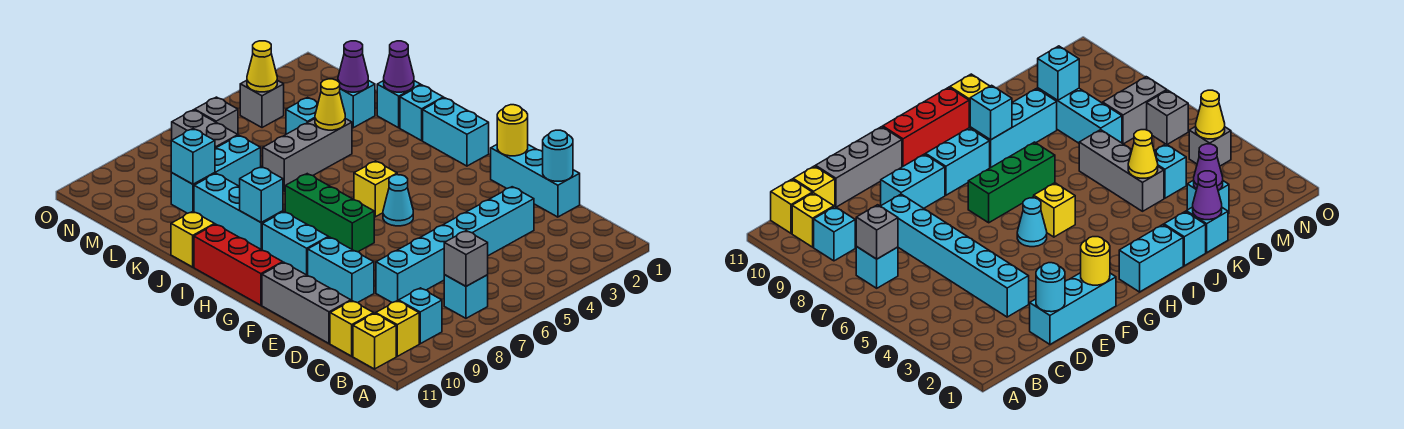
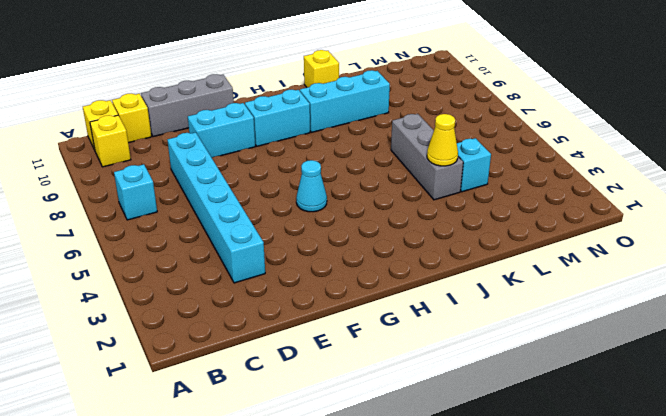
none -> cyan 1x1 brick [399,288,442,344]
none -> cyan 1x3 brick [491,145,580,217]
none -> green 1x3 brick [285,174,374,252]
none -> red 1x3 brick [194,224,283,305]

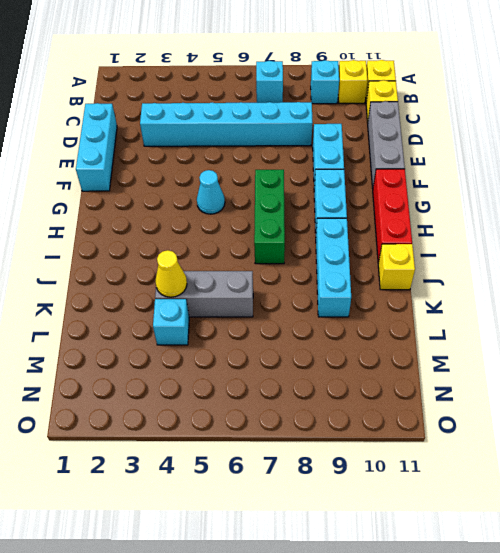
none -> cyan 1x2 brick [423,98,489,166]
none -> yellow 1x1 brick [354,161,397,217]
none -> cyan 1x1 brick [400,85,443,141]
none -> cyan 1x1 brick [377,81,421,128]

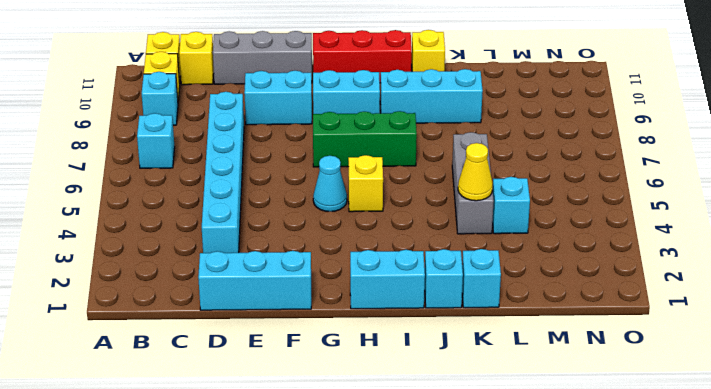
none -> cyan 1x1 brick [340,80,375,128]
none -> cyan 1x3 brick [171,135,261,213]
none -> grey 1x2 brick [172,110,238,148]
none -> grey 1x1 brick [240,80,284,128]

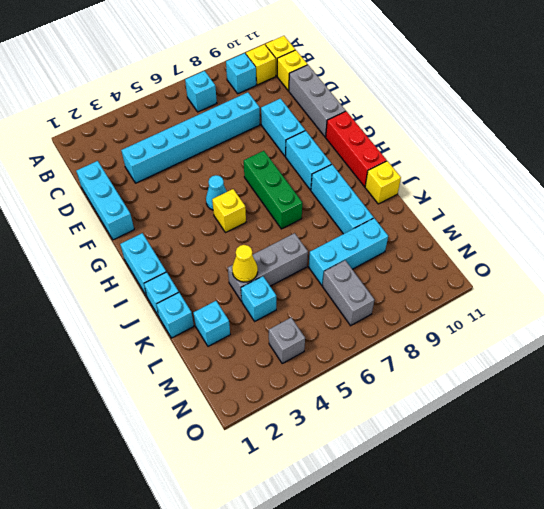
none -> grey 1x1 brick [195,97,238,134]
none -> grey 1x1 brick [444,231,488,286]
none -> cyan 1x1 round brick [543,130,573,181]
none -> yellow 1x1 round brick [497,105,528,156]

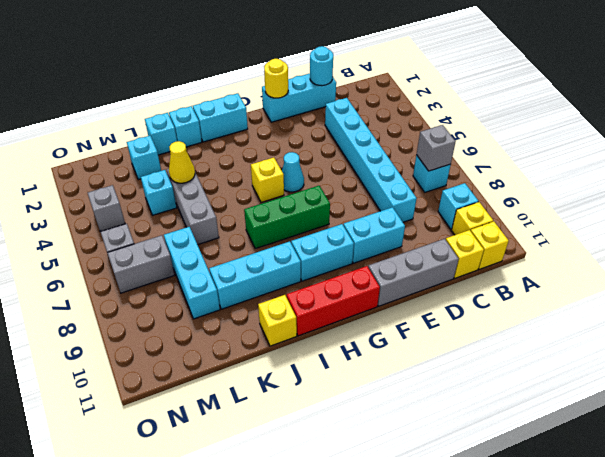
none -> cyan 1x1 brick [240,167,283,222]
none -> purple 1x1 cone [384,41,414,92]
none -> purple 1x1 cone [338,41,368,92]
none -> cyan 1x1 brick [171,129,215,184]

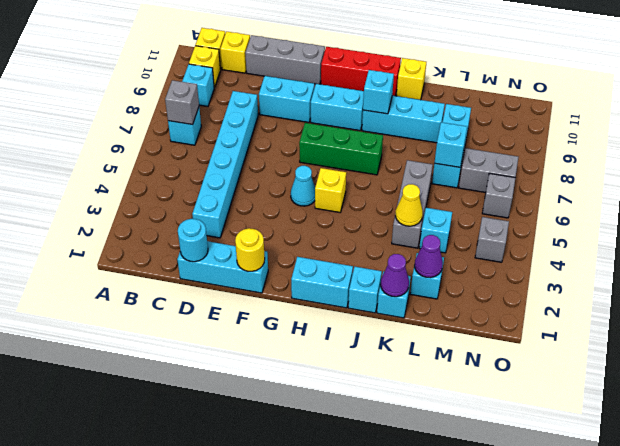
cyan 1x1 brick [434,122,467,167] -> cyan 1x1 brick moved to [171,129,215,184]
none -> yellow 1x1 cone [247,41,277,92]

